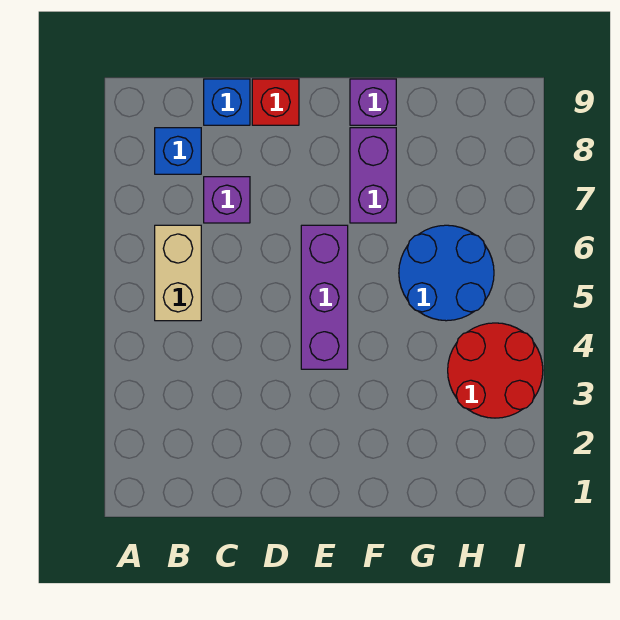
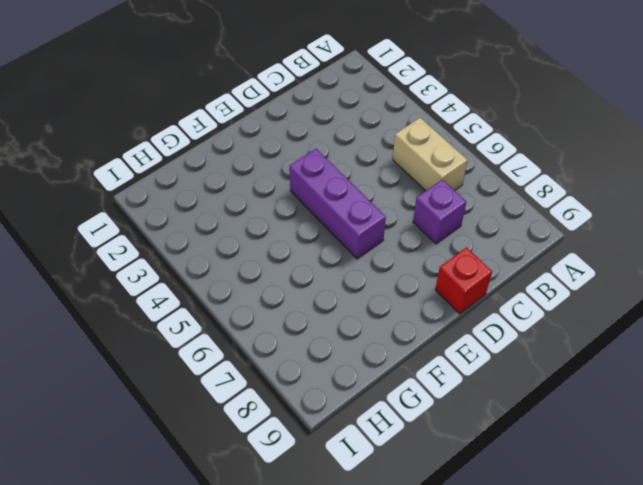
none -> blue 1x1 brick [155,128,201,174]
none -> blue 1x1 brick [204,79,250,125]

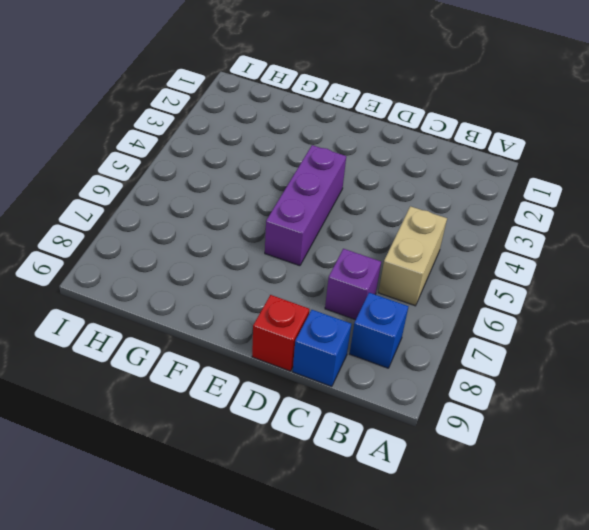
none -> purple 1x2 brick [350,128,396,223]
none -> purple 1x1 brick [350,79,396,125]

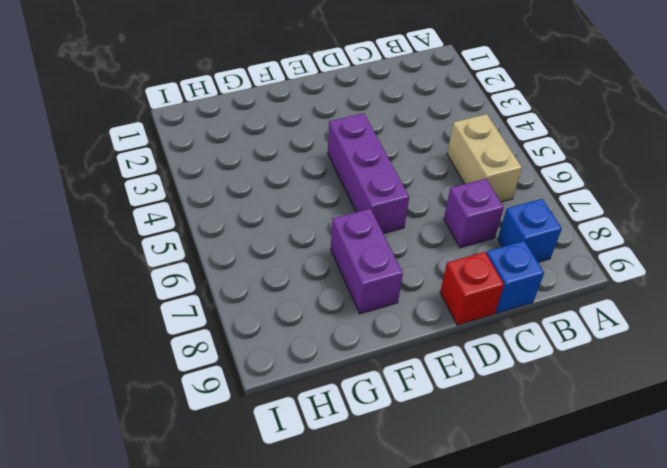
none -> purple 1x1 brick [350,79,396,125]
none -> blue 2x2 round brick [399,225,494,321]

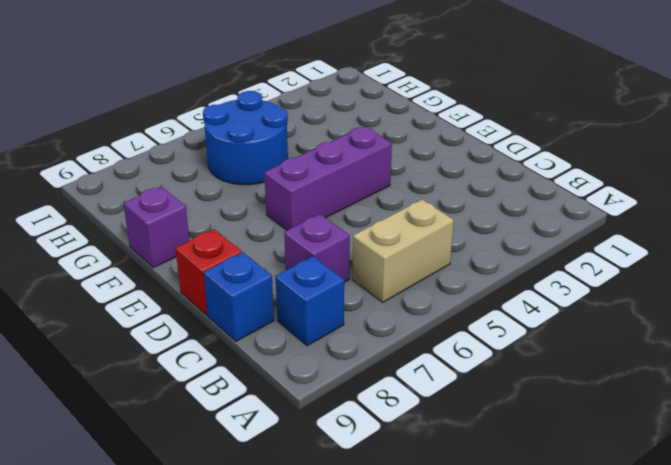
none -> purple 1x2 brick [350,128,396,223]
none -> red 2x2 round brick [448,323,543,418]

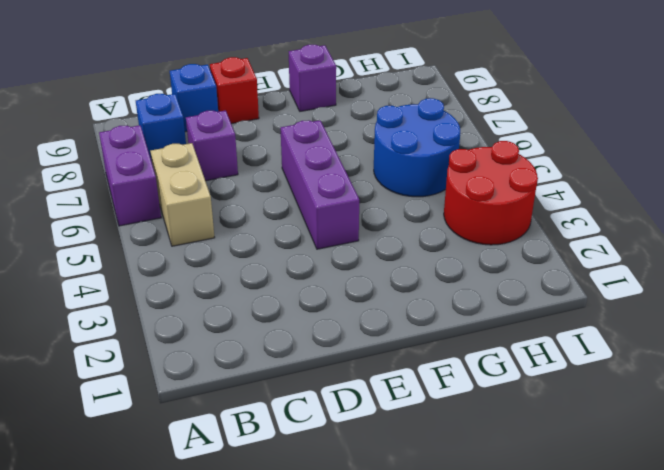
purple 1x2 brick [99,125,161,226] -> purple 1x2 brick moved to [350,128,396,223]

